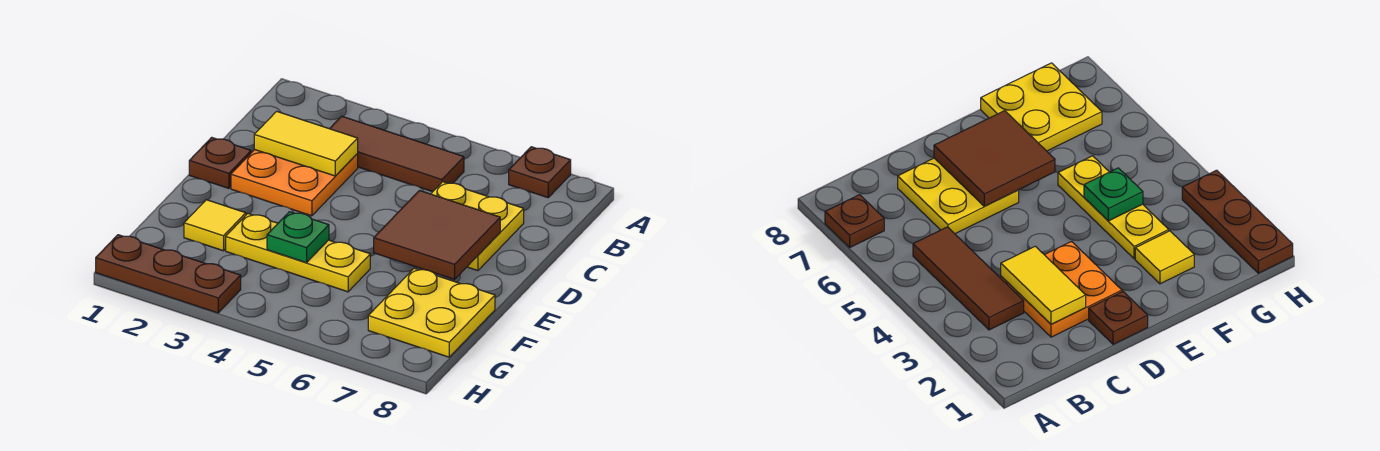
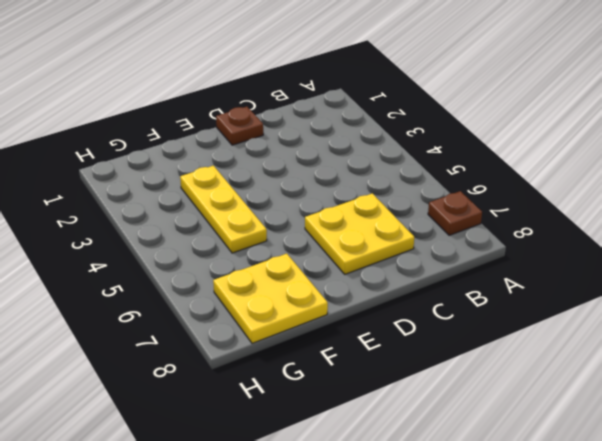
none -> brown 1x3 tile [330,116,464,192]
none -> orange 2x2 plate [231,150,358,216]
none -> yellow 1x1 tile [184,200,246,251]

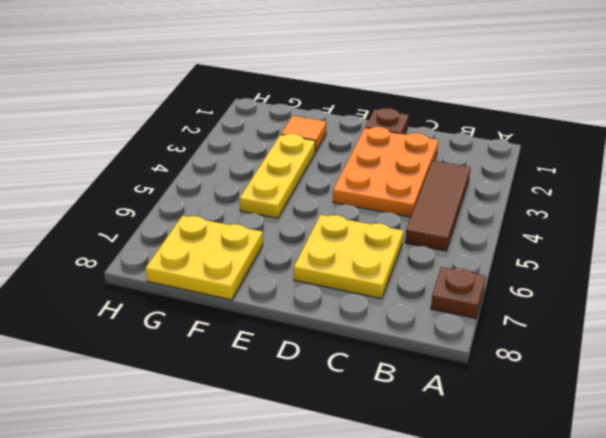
orange 2x3 plate [333,127,438,217] -> orange 2x2 plate [231,150,358,216]
orange 1x1 tile [281,116,326,152] -> yellow 1x1 tile [184,200,246,251]
none -> brown 1x3 plate [96,235,241,313]
none -> yellow 1x2 tile [254,111,358,176]
none -> brown 2x2 tile [374,191,500,279]

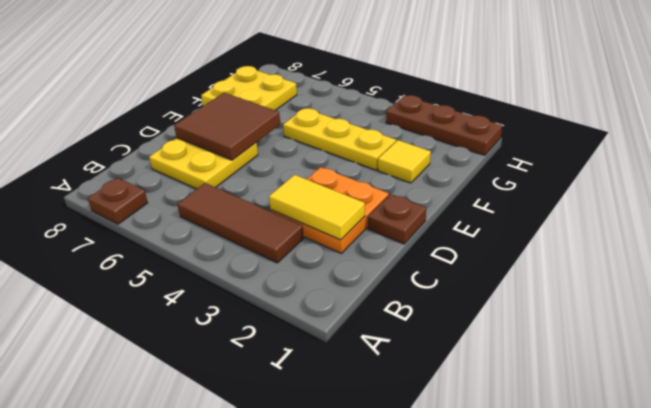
none -> green 1x1 plate [267,212,329,263]

